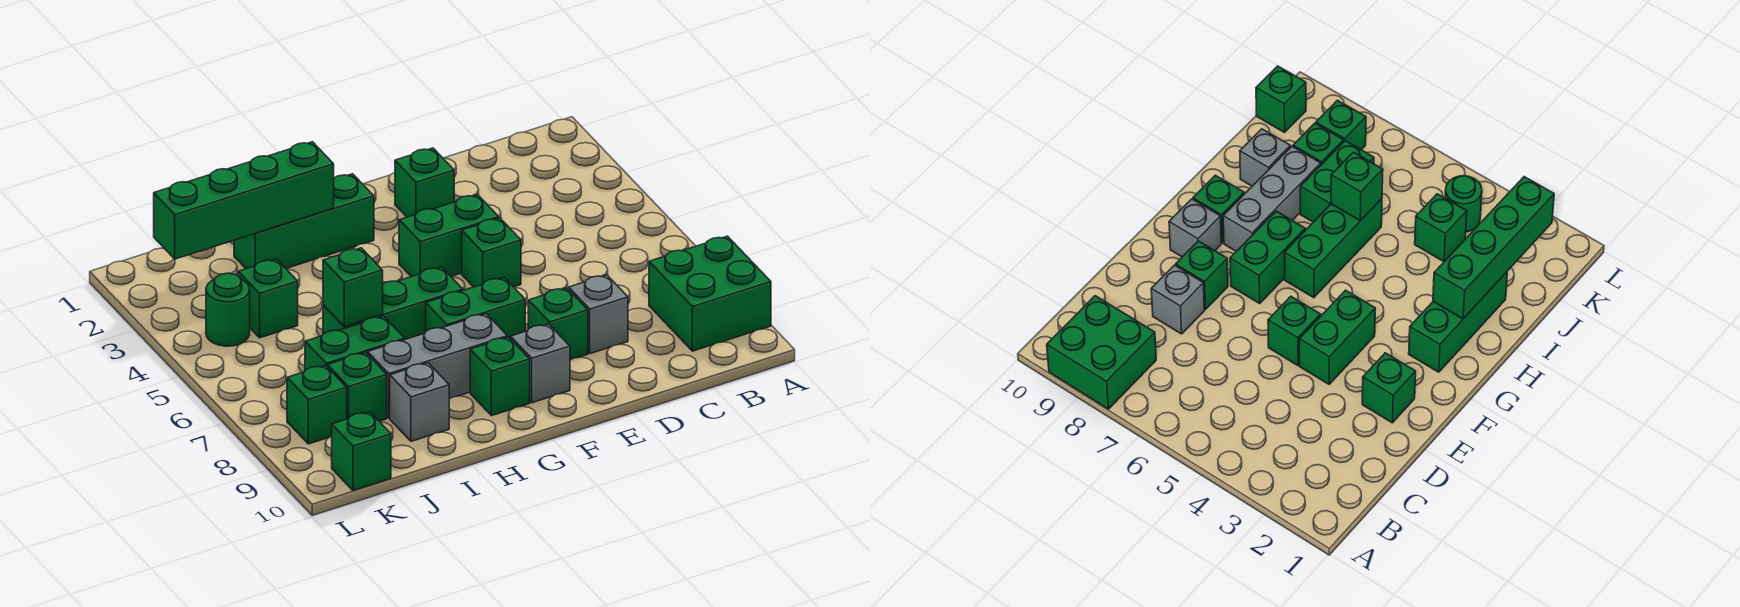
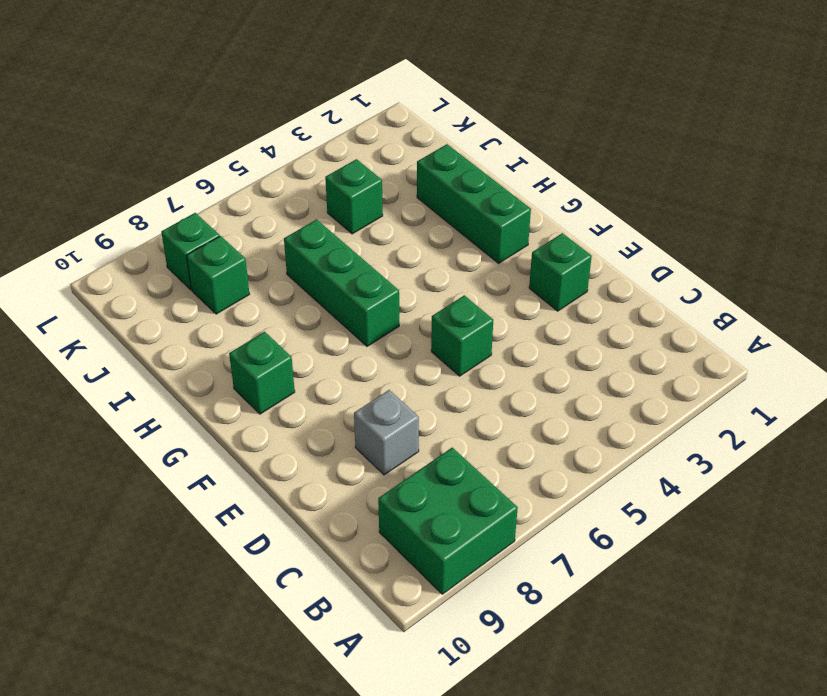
none -> green 1x2 brick [399,195,499,277]
none -> green 1x1 brick [528,288,588,360]
none -> green 1x2 brick [426,278,525,338]

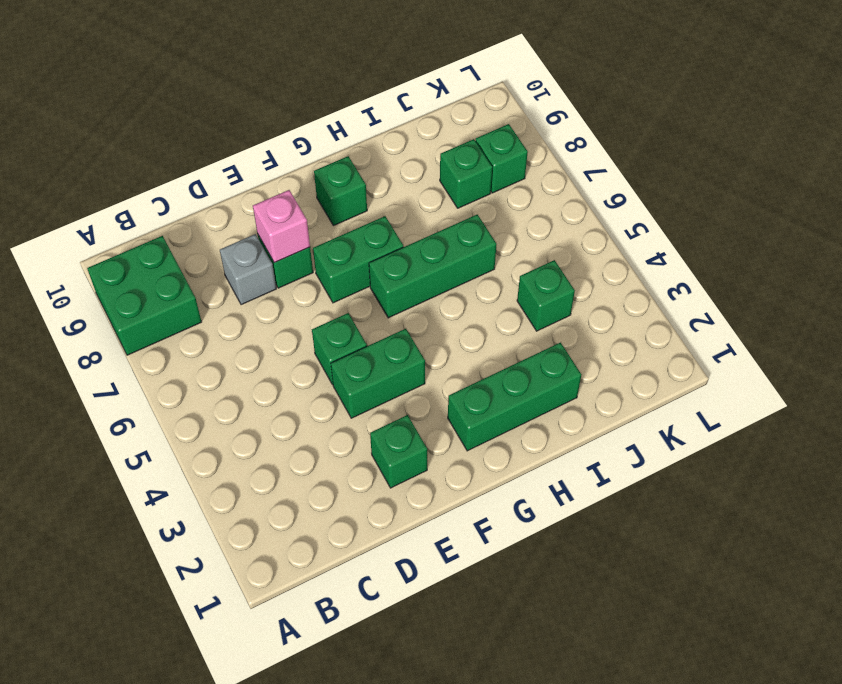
pink 1x1 brick [253,190,310,263] -> none
none -> grey 1x1 brick [510,324,570,403]
none -> grey 1x3 brick [368,314,507,418]
none -> green 1x2 brick [305,316,405,370]

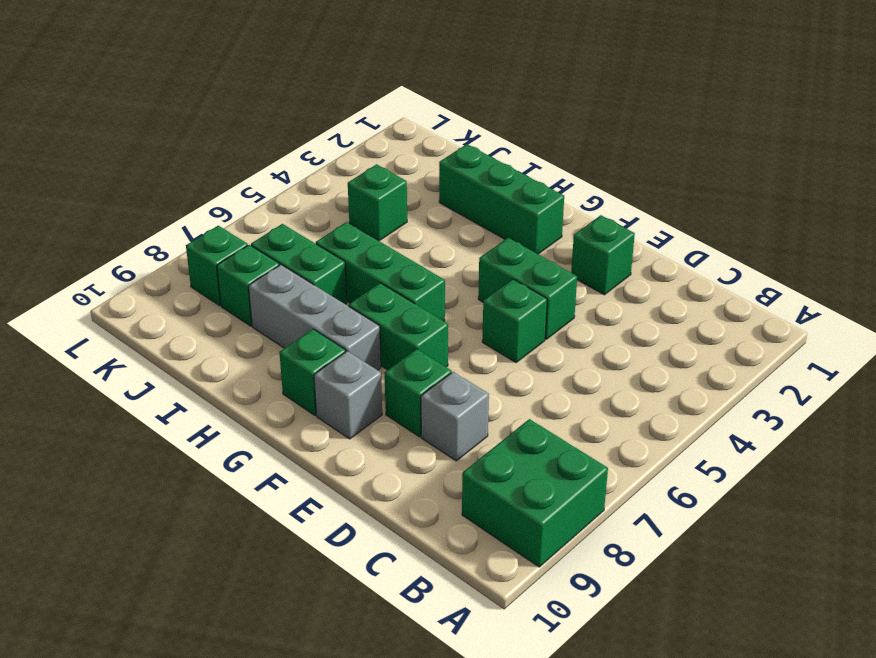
none -> grey 1x1 brick [390,363,449,441]
none -> green 1x1 round brick [206,273,250,346]
none -> green 1x1 brick [332,412,391,490]

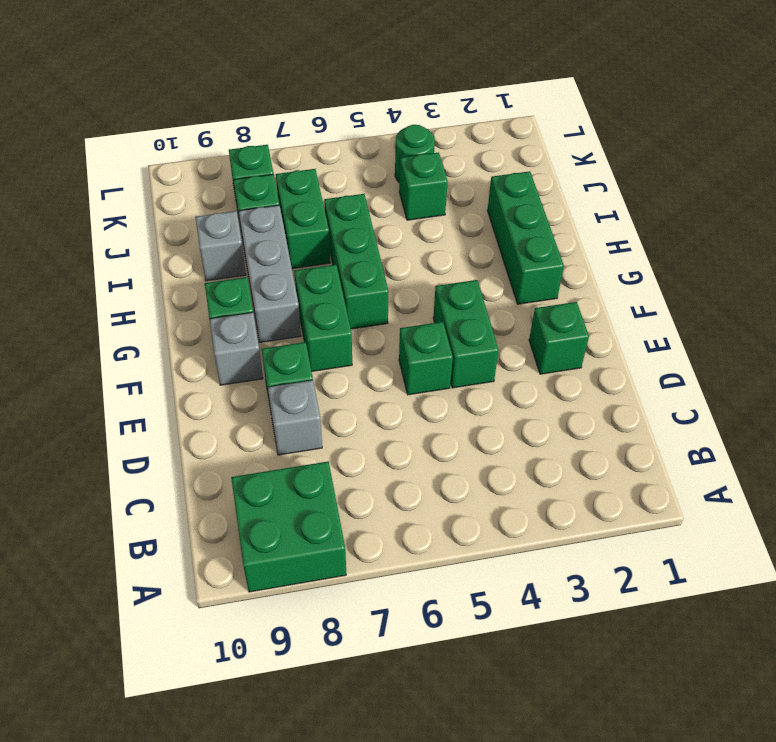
none -> green 1x1 brick [332,412,391,490]
none -> green 1x4 brick [154,142,334,259]
none -> green 1x1 brick [323,248,383,327]

